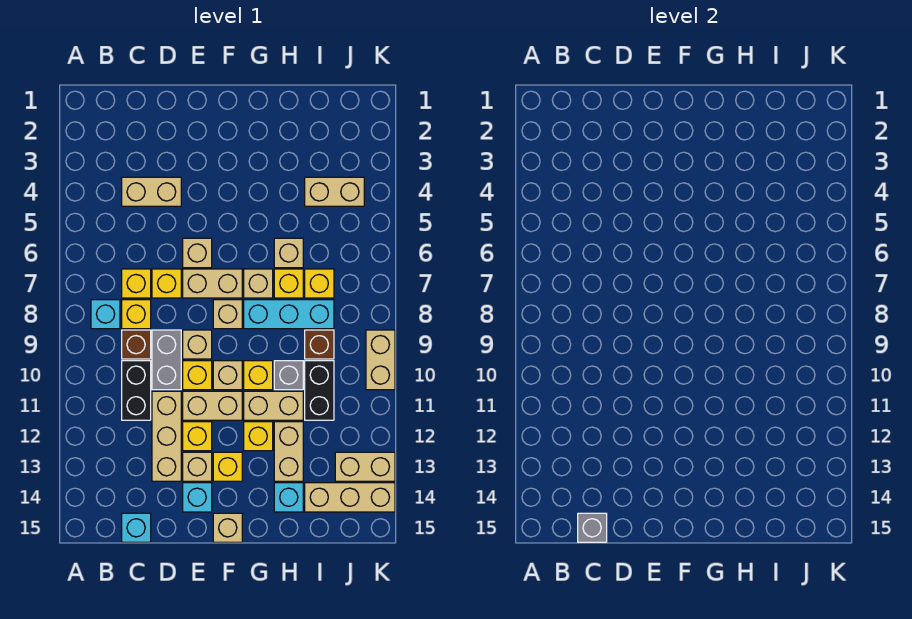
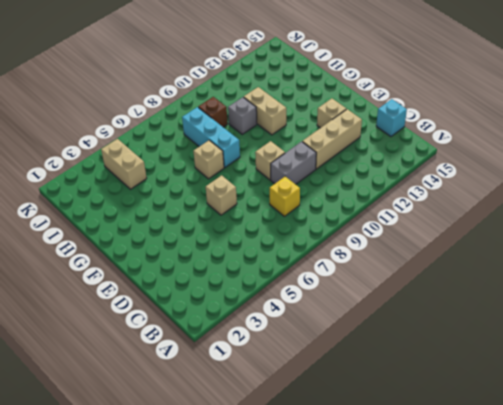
none -> cyan 1x1 brick [91,300,120,329]
none -> tan 1x2 brick [122,177,181,206]
none -> yellow 1x1 brick [122,269,151,298]
none -> brown 1x1 brick [122,330,151,359]

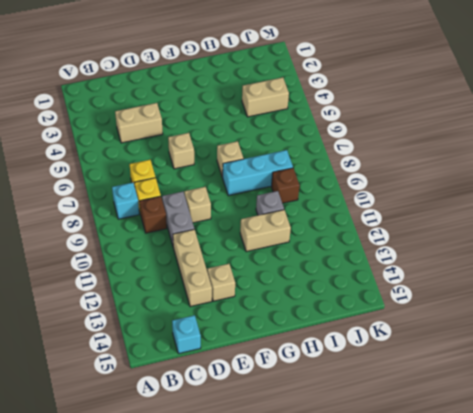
none -> black 1x2 brick [122,361,151,420]
none -> yellow 1x1 brick [152,269,181,298]
none -> tan 1x2 brick [183,269,242,298]
none -> yellow 1x1 brick [183,361,212,390]

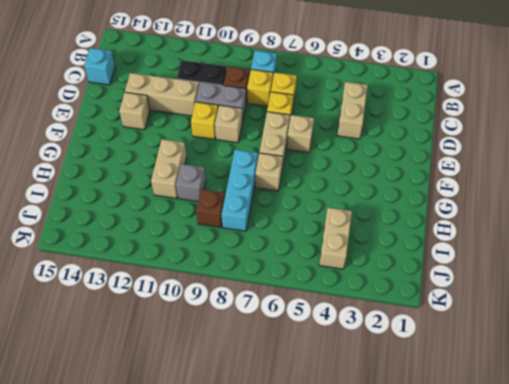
none -> tan 1x2 brick [183,391,242,420]
none -> yellow 1x1 brick [183,422,212,451]
none -> cyan 1x1 brick [183,483,212,512]
none -> tan 1x1 brick [213,300,242,329]

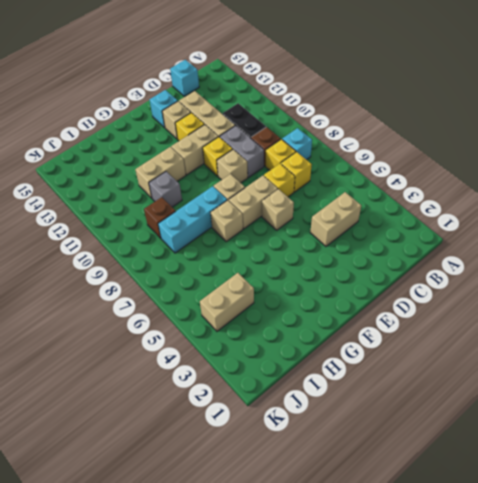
none -> tan 1x1 brick [213,361,242,390]
none -> yellow 1x1 brick [213,452,242,481]
none -> tan 1x1 brick [213,513,242,542]
none -> yellow 1x1 brick [244,361,273,390]

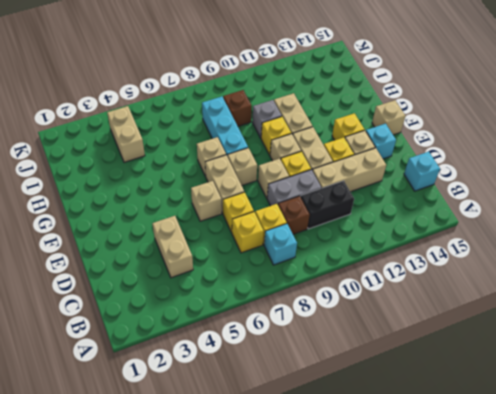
none -> yellow 1x1 brick [244,422,273,451]
none -> tan 1x1 brick [274,238,303,268]
none -> yellow 1x1 brick [274,269,303,298]
none -> tan 1x2 brick [274,422,303,481]

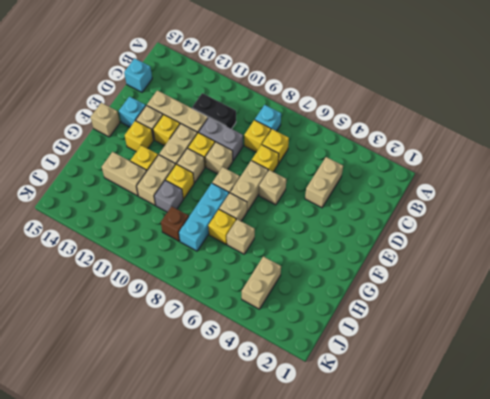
none -> brown 1x1 brick [122,330,151,359]
none -> cyan 1x1 brick [274,483,303,512]
none -> yellow 1x1 brick [305,269,334,298]
none -> black 1x2 brick [305,361,334,420]

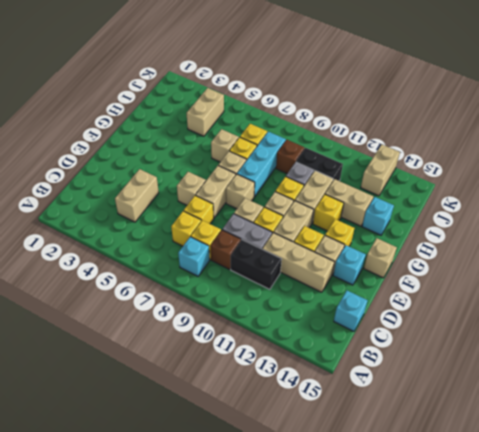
none -> tan 1x3 brick [305,483,395,512]
none -> tan 1x2 brick [366,330,395,390]
none -> grey 1x1 brick [578,513,607,542]

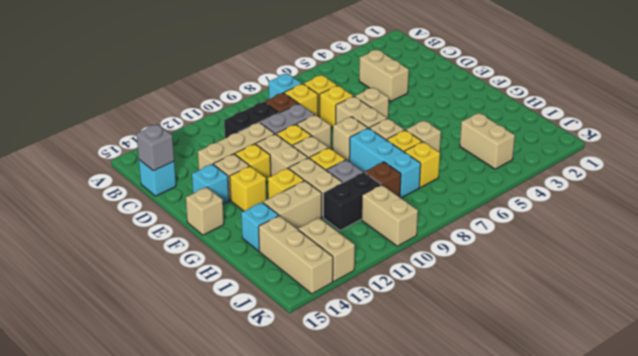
tan 1x2 brick [362,185,418,246] -> tan 1x2 brick turned to [366,330,395,390]

